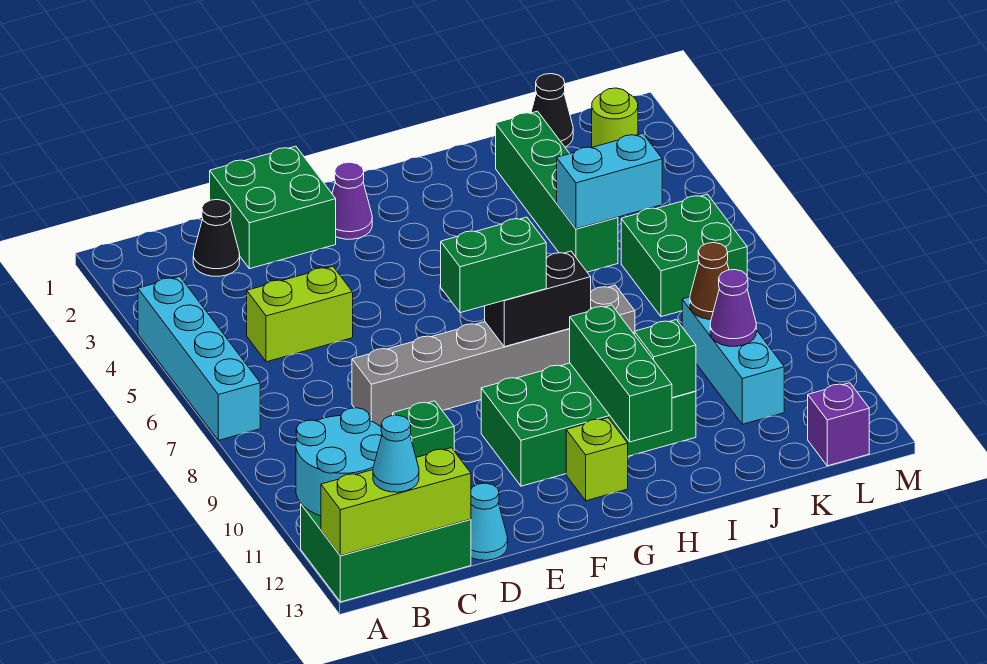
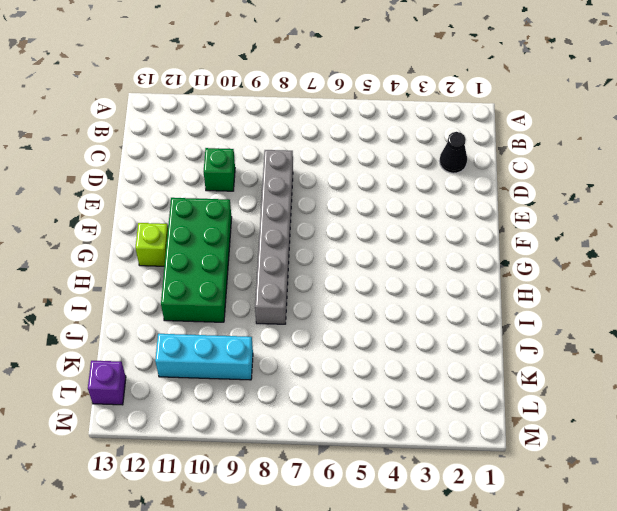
none -> cyan 1x4 brick [138,277,260,440]
none -> green 2x3 brick [301,504,471,602]
none -> lime 1x2 brick [247,266,353,362]

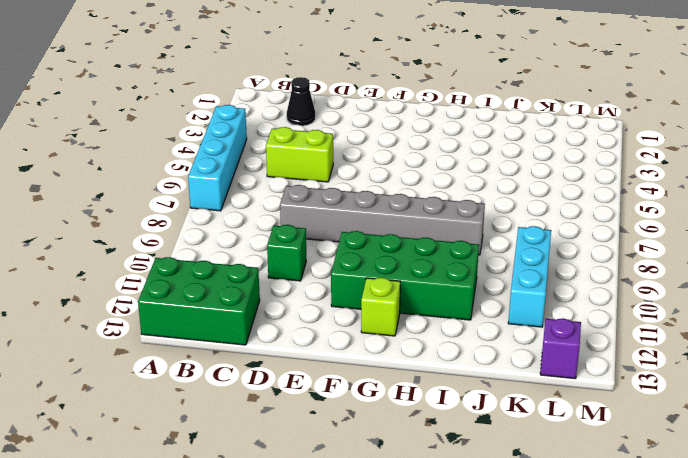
none -> green 2x2 brick [210,146,336,269]
none -> cyan 1x1 cone [471,483,508,560]
none -> purple 1x1 cone [332,162,372,239]

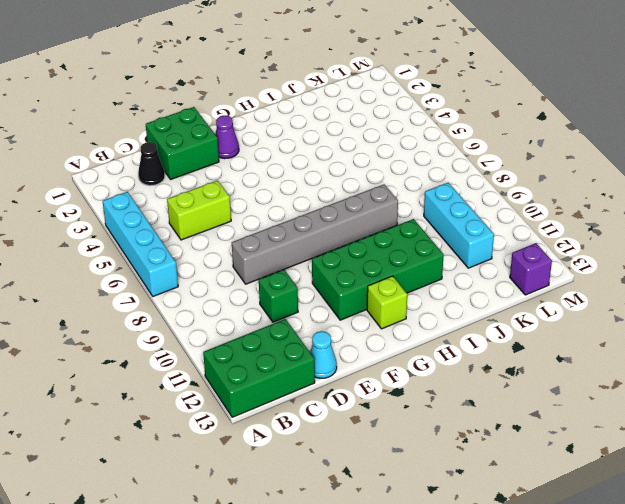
none -> green 1x4 brick [496,111,618,272]
none -> black 1x1 cone [531,74,573,147]
none -> green 2x2 brick [621,194,747,317]

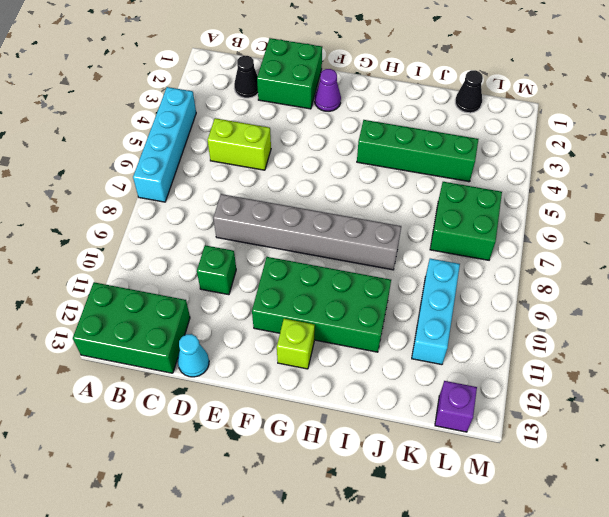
green 1x4 brick [357,120,478,182] -> green 1x4 brick turned to [496,111,618,272]
none -> lime 1x1 round brick [592,88,638,147]
none -> cyan 2x2 round brick [296,408,382,516]
none -> lime 1x3 brick [321,448,471,556]

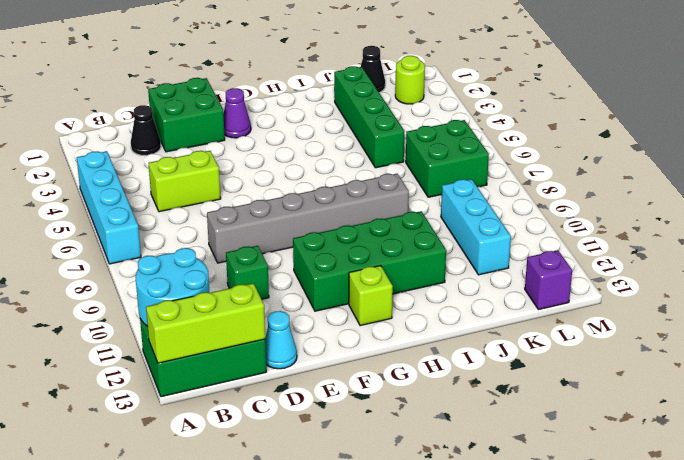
none -> black 1x2 brick [485,251,591,347]
none -> green 1x3 brick [570,305,672,442]
none -> green 1x1 brick [634,320,696,398]

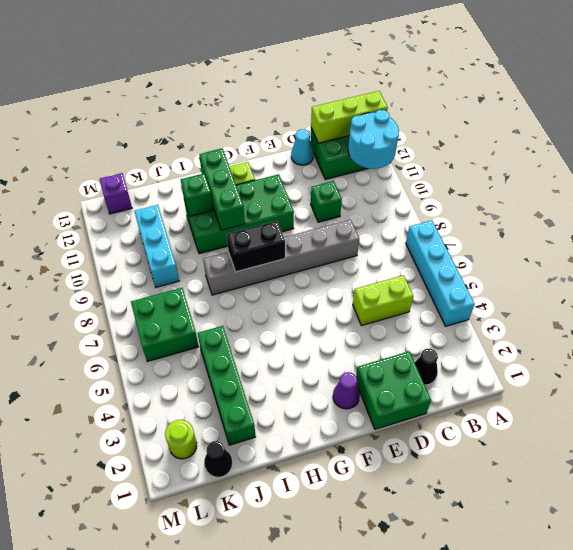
none -> cyan 1x2 brick [557,133,662,229]
none -> brown 1x1 cone [690,243,729,319]
none -> purple 1x1 cone [710,270,756,346]

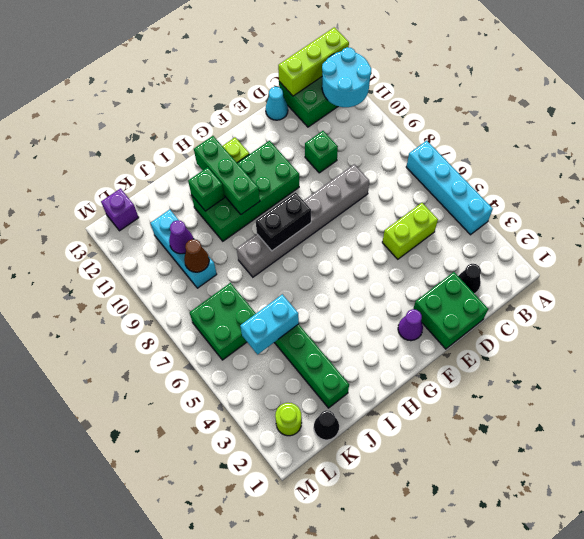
none -> cyan 1x1 cone [373,415,419,492]
none -> green 1x2 brick [441,217,546,313]

